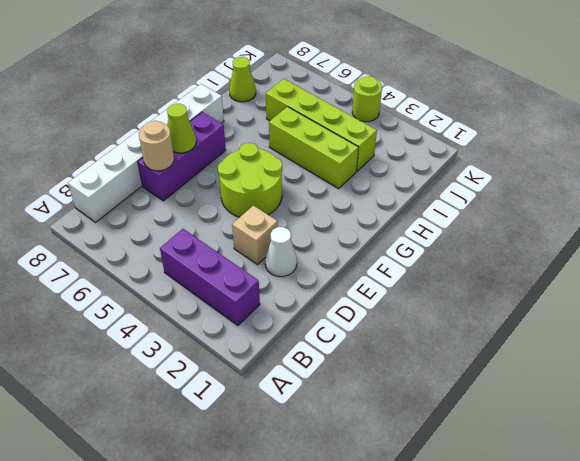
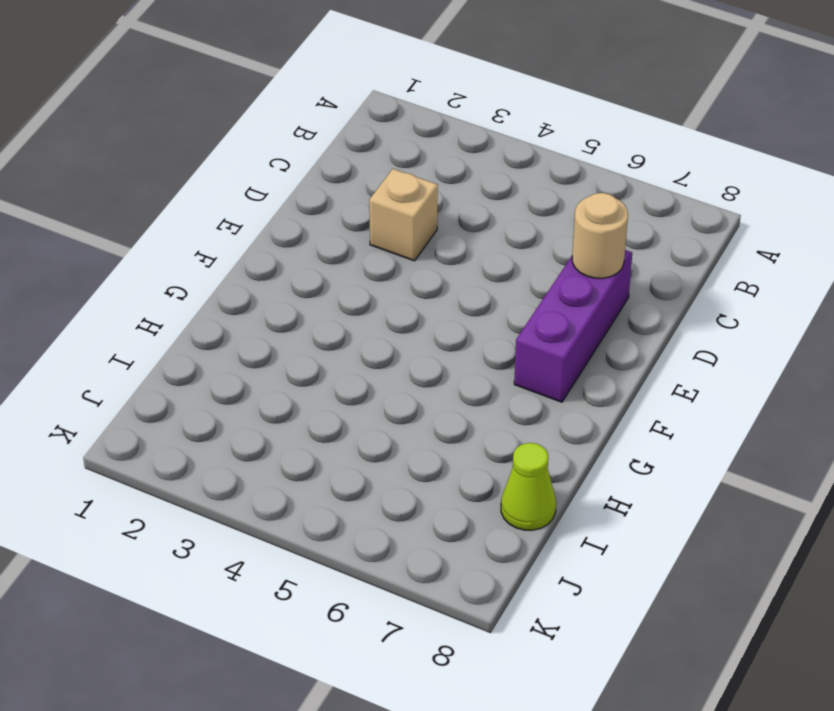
none -> purple 1x3 brick [160,229,260,326]
none -> white 1x6 brick [68,84,224,222]
none -> white 1x1 cone [265,227,297,277]

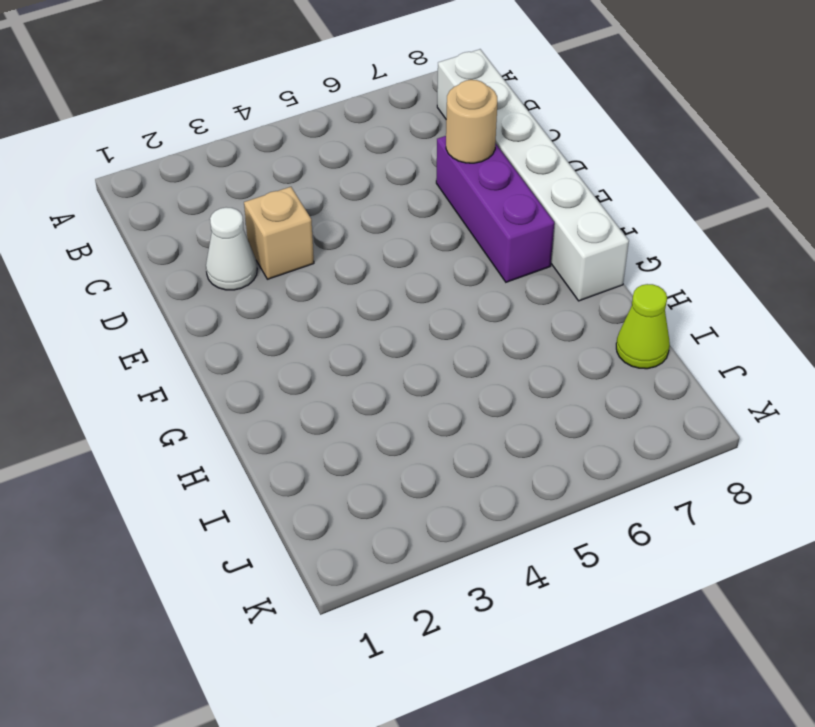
none -> purple 1x3 brick [160,229,260,326]
none -> lime 2x2 round brick [218,143,282,217]
none -> lime 1x3 brick [269,107,358,189]

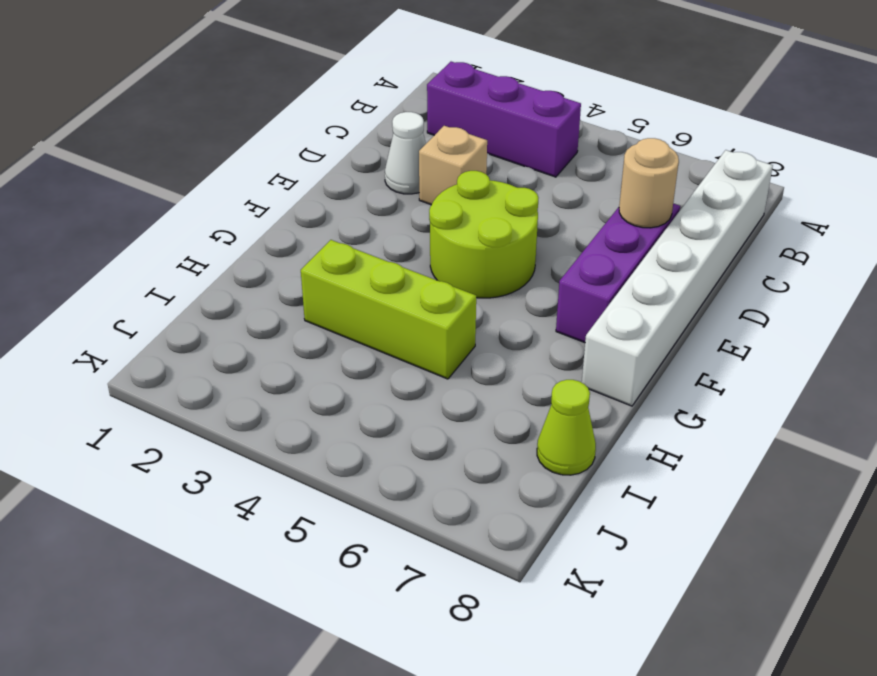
none -> lime 1x4 brick [266,79,377,171]
none -> lime 1x1 round brick [352,76,382,122]
none -> lime 1x1 cone [167,104,196,153]

